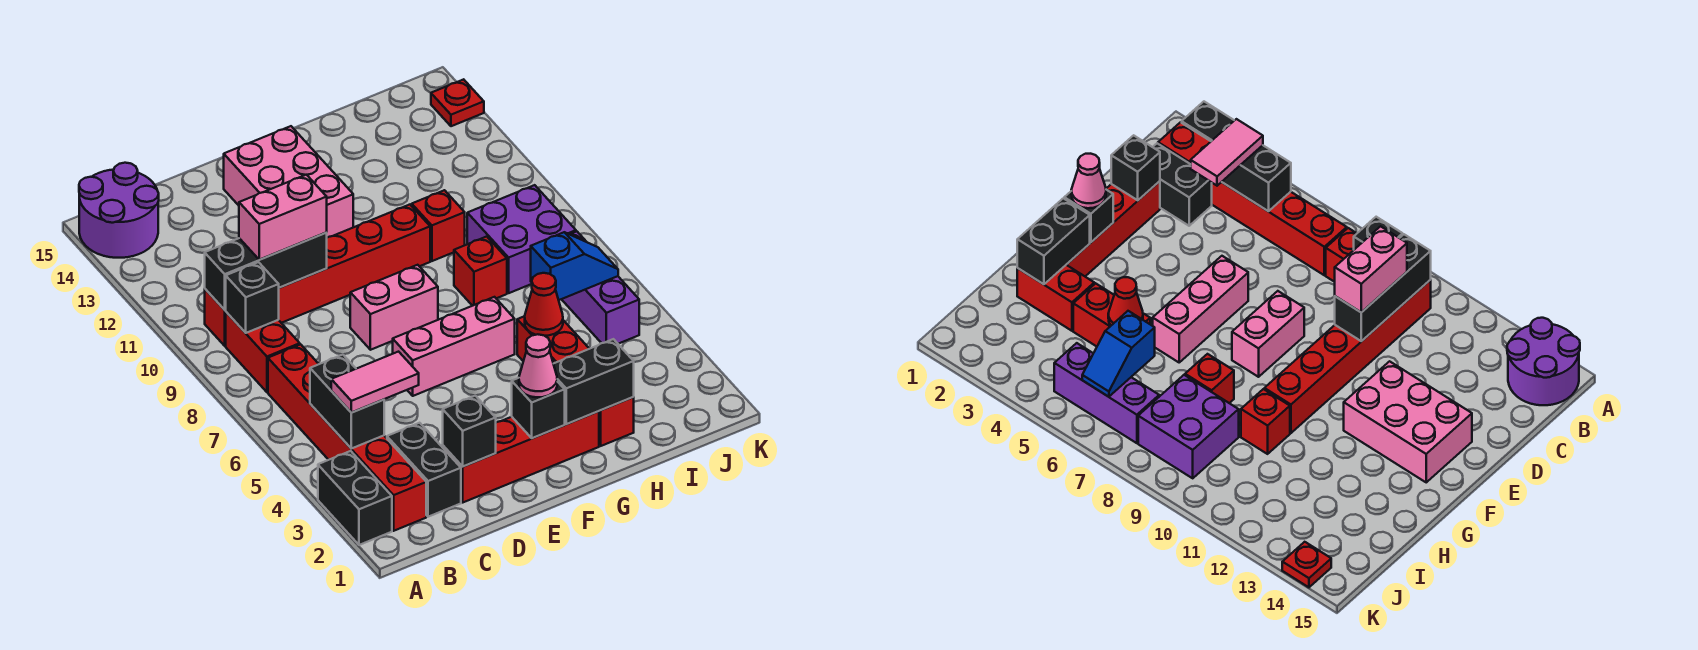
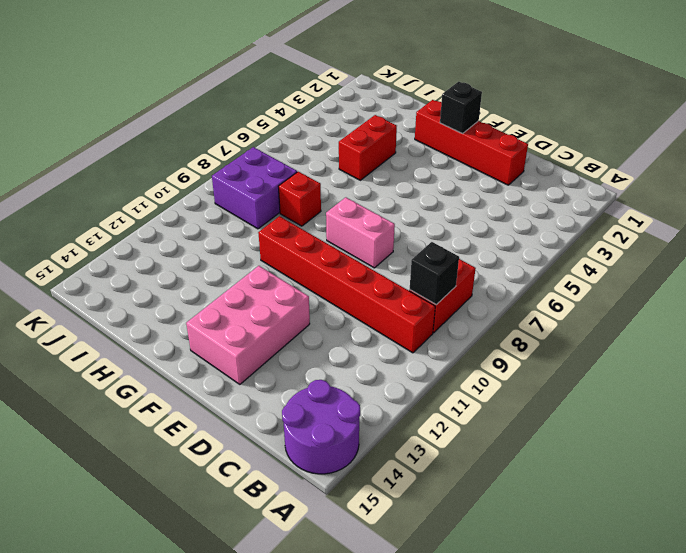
none -> black 1x2 brick [318,451,392,545]
none -> red 1x6 brick [268,344,426,531]
none -> black 1x2 brick [387,423,461,517]

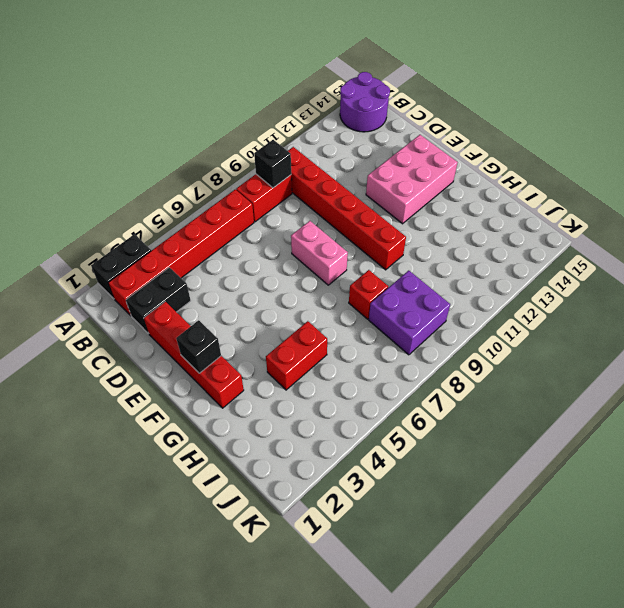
none -> pink 1x3 brick [393,297,515,396]
none -> red 1x2 brick [599,397,634,446]
none -> red 1x1 brick [412,190,465,261]

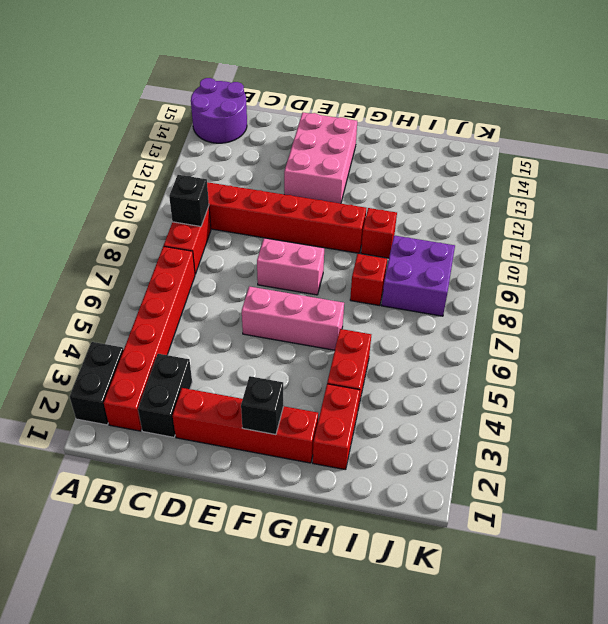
none -> purple 1x3 brick [562,231,639,344]
none -> red 1x1 plate [431,79,484,126]
none -> black 1x2 brick [310,355,384,449]

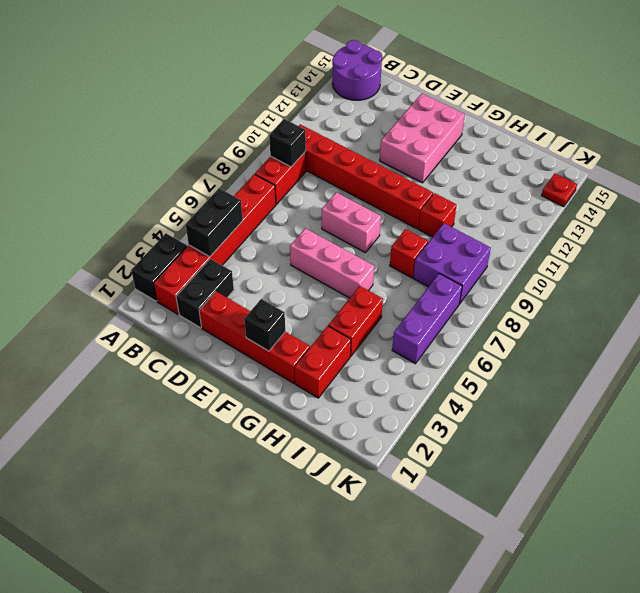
none -> black 1x3 brick [205,233,327,310]
none -> black 1x1 brick [443,396,496,467]
none -> black 1x2 brick [554,339,634,424]

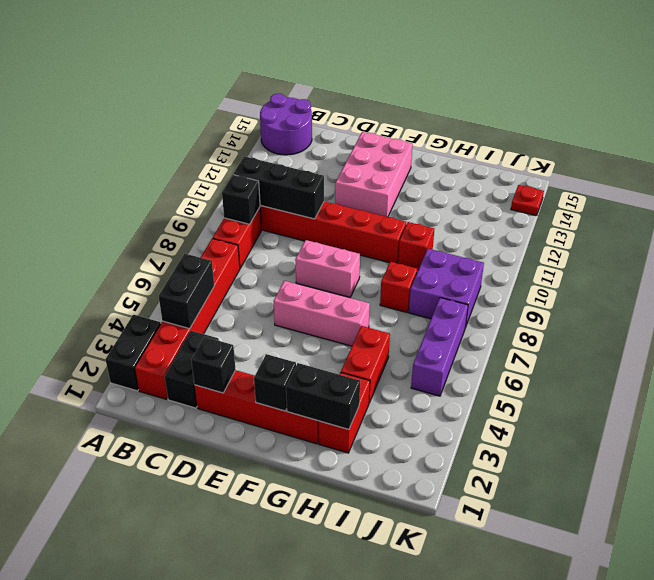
none -> red 1x1 cone [525,273,563,336]
none -> blue 1x2 slope [531,232,618,300]
none -> pink 1x2 tile [331,352,419,412]

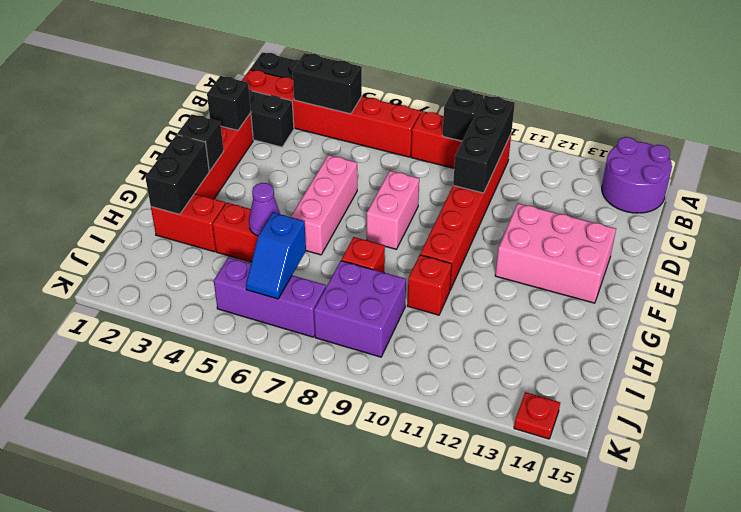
purple 1x1 cone [249,183,280,236] -> red 1x1 cone [525,273,563,336]
none -> pink 1x2 tile [331,352,419,412]
none -> pink 1x2 brick [239,175,327,260]
none -> pink 1x1 cone [519,334,557,397]

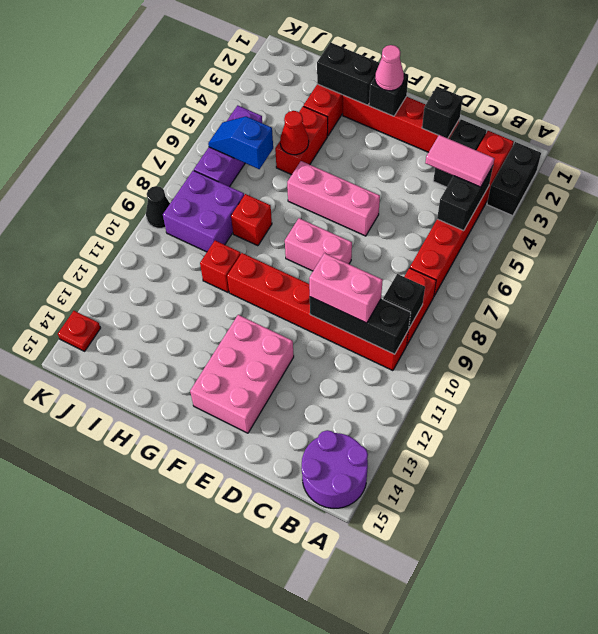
black 1x1 cone [146,186,170,228] -> none

